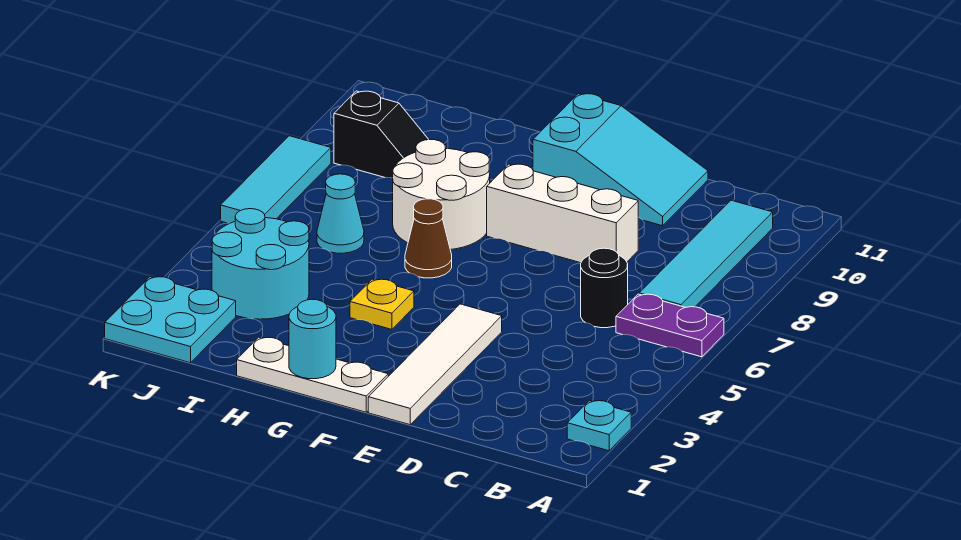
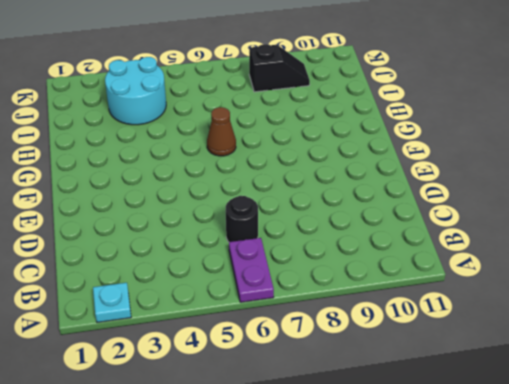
black 1x2 slope [249,44,310,92] -> black 1x2 slope turned to [334,91,429,178]
none -> cyan 1x4 tile [639,200,773,307]
none -> white 1x3 brick [487,164,638,263]
none -> cyan 2x3 slope [533,94,708,226]

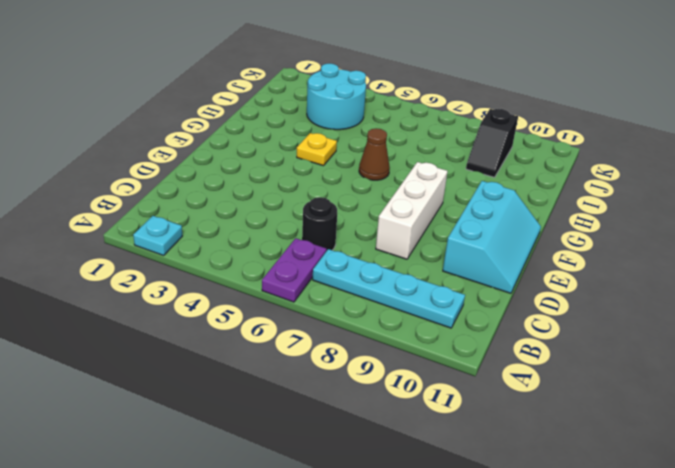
cyan 1x4 plate [313,249,465,328] -> cyan 1x4 tile [639,200,773,307]
cyan 2x3 slope [443,181,541,293] -> cyan 2x3 slope turned to [533,94,708,226]
none -> white 1x4 tile [368,304,502,425]
none -> white 1x3 plate [237,337,388,412]
none -> white 2x2 round brick [393,139,490,249]

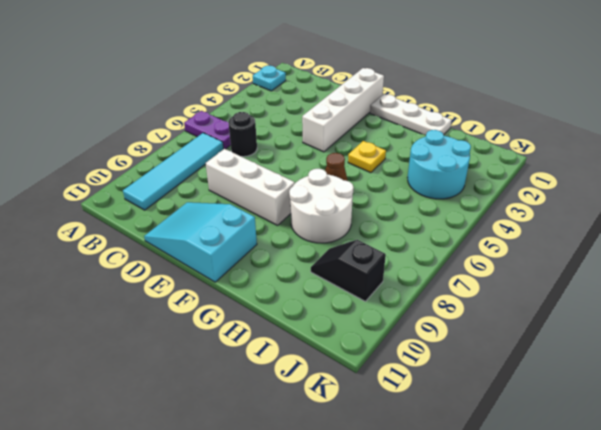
white 1x4 brick [302,68,384,152] -> white 1x4 tile [368,304,502,425]
none -> cyan 1x1 cone [317,174,364,253]
none -> cyan 2x2 plate [105,277,236,363]
none -> cyan 1x3 tile [221,136,331,223]

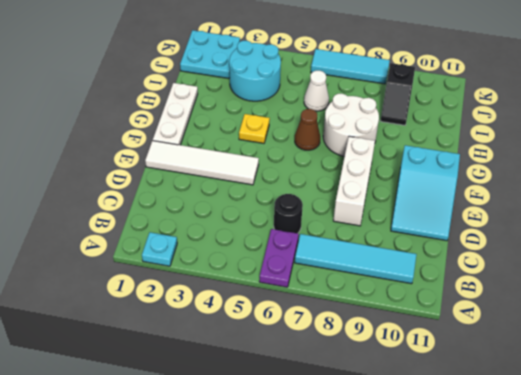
white 1x1 cone [304,71,329,111] -> cyan 1x1 cone [317,174,364,253]
none -> cyan 1x1 round brick [289,299,336,379]

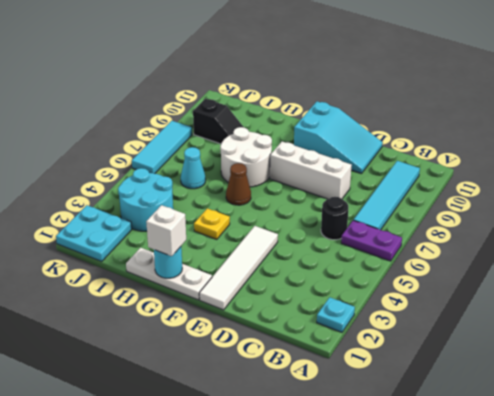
white 1x1 brick [146,205,186,256] -> none

